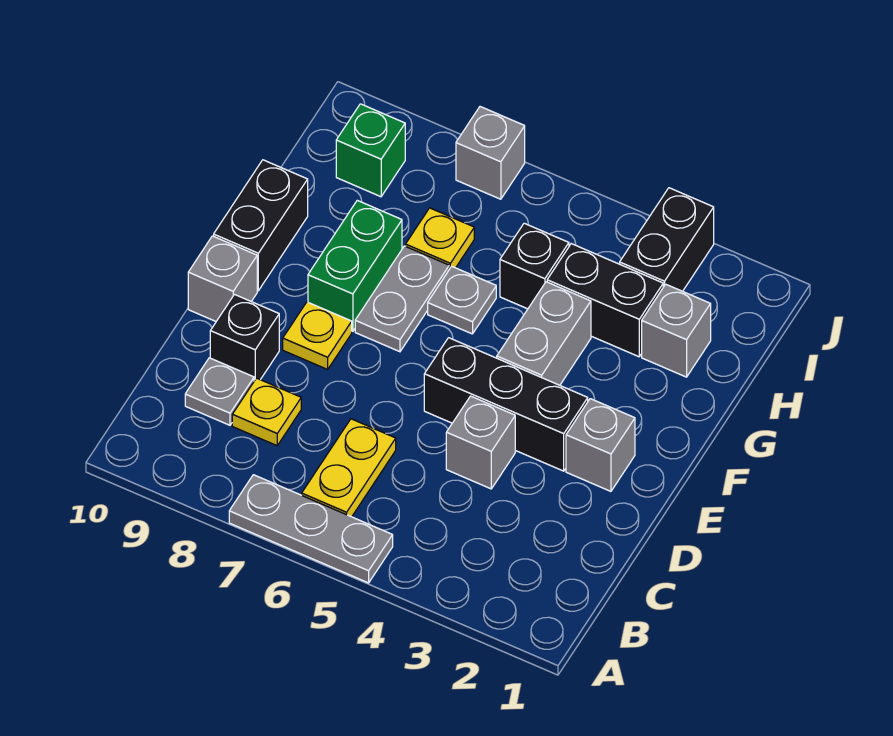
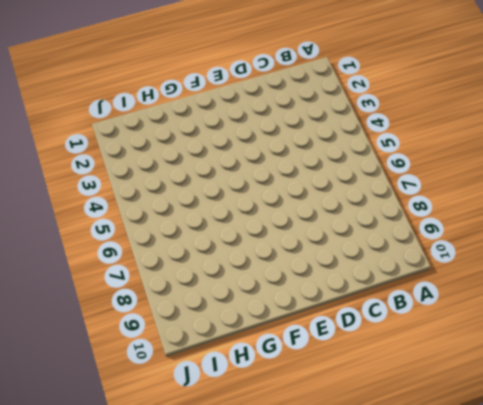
none -> grey 1x3 plate [229,475,393,583]
none -> yellow 1x2 plate [302,419,396,517]
none -> yellow 1x1 plate [232,378,301,446]

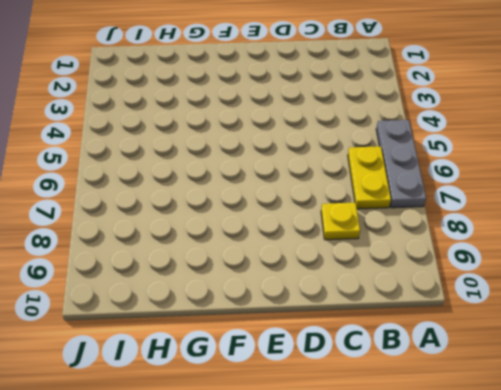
yellow 1x2 plate [348,146,391,209] -> yellow 1x2 plate turned to [302,419,396,517]
none -> grey 1x1 plate [185,358,254,425]
none -> grey 1x1 brick [446,396,515,489]
none -> black 1x1 brick [210,295,279,381]

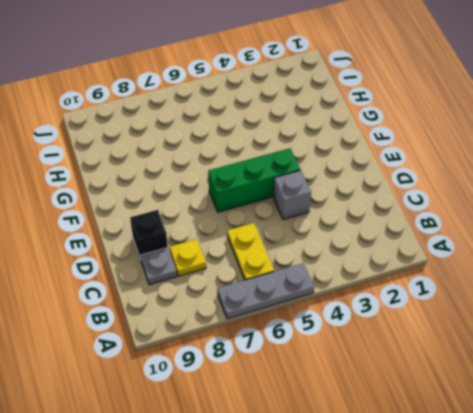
green 1x3 brick [208,148,300,212] -> black 1x3 brick [424,338,588,471]
none -> grey 1x1 brick [566,399,635,491]
none -> yellow 1x1 plate [283,302,352,369]
none -> grey 1x1 brick [188,236,257,321]

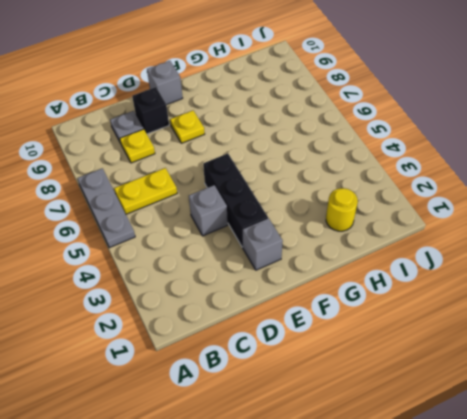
yellow 1x1 round brick [326,188,358,231] -> grey 1x1 brick [642,284,711,377]
none -> grey 1x2 brick [497,282,591,385]
none -> grey 1x2 plate [355,246,449,352]
none -> green 1x2 brick [308,200,402,331]

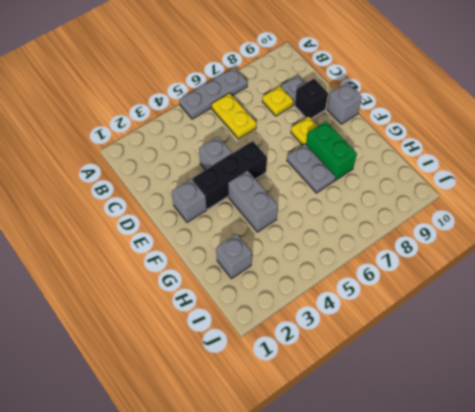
none -> black 1x2 brick [214,160,308,291]
none -> grey 1x1 plate [428,266,496,334]
none -> black 1x2 brick [547,244,663,357]

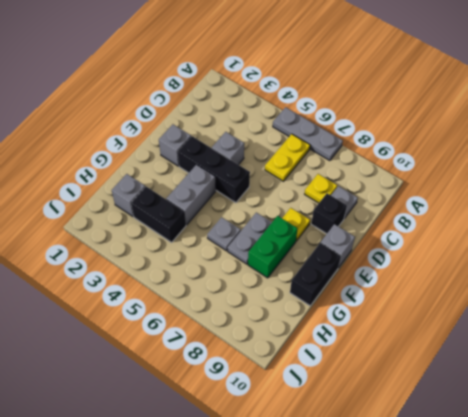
none -> black 1x1 brick [500,223,569,309]
none -> yellow 1x1 plate [406,208,474,269]
none -> black 1x2 brick [620,188,714,291]

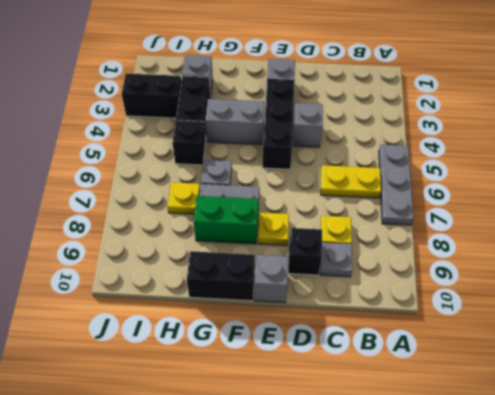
none -> green 1x1 brick [336,104,405,197]
none -> grey 1x1 brick [456,107,525,199]

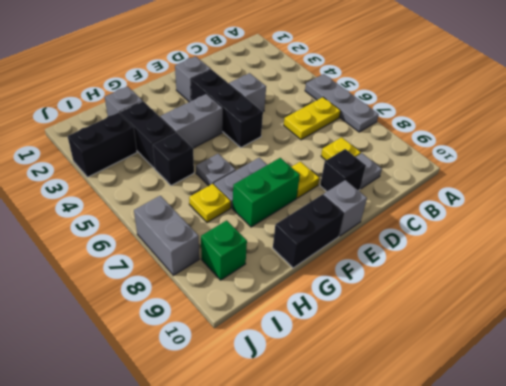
grey 1x2 brick [134,196,199,275] -> grey 1x1 brick [456,107,525,199]

